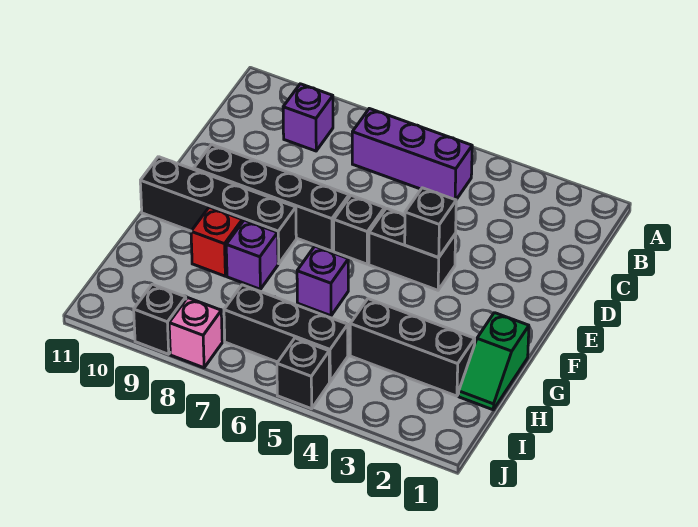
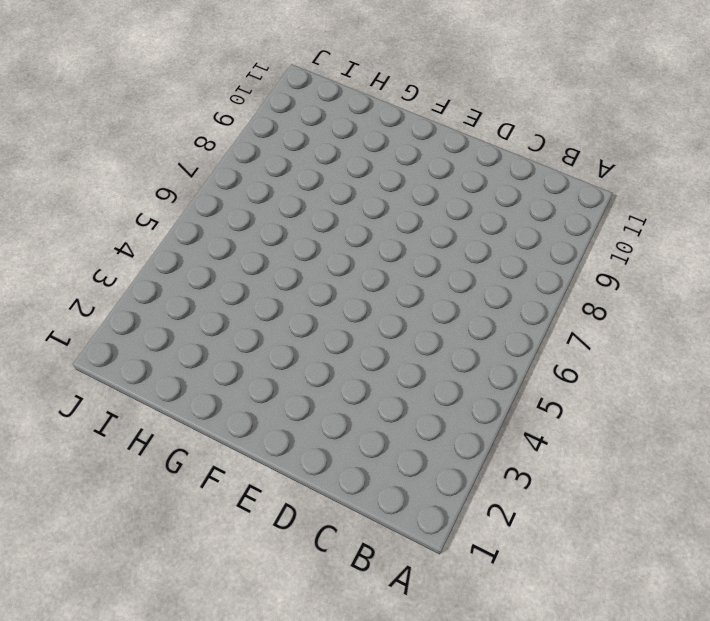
none -> purple 1x3 brick [352,109,472,200]
none -> purple 1x1 brick [283,84,333,151]
none -> black 1x2 brick [369,208,456,290]

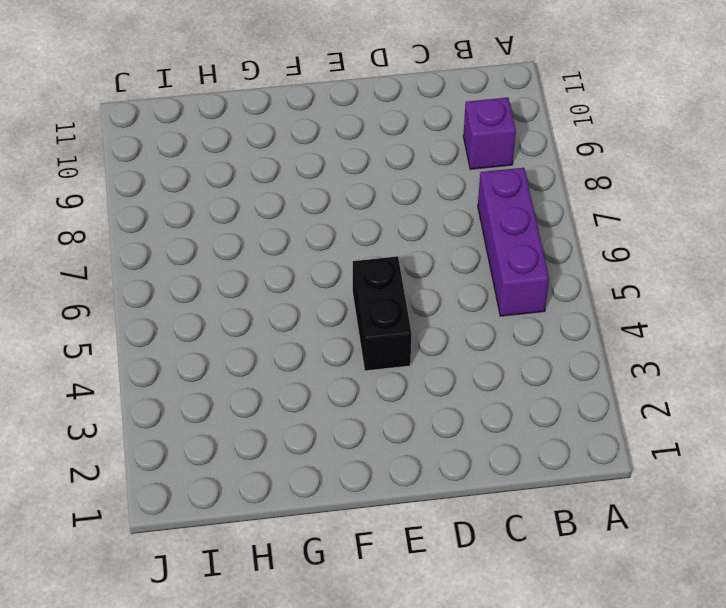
none -> black 1x1 brick [334,196,384,264]
none -> black 1x4 brick [194,145,349,251]
none -> black 1x4 brick [140,157,296,264]

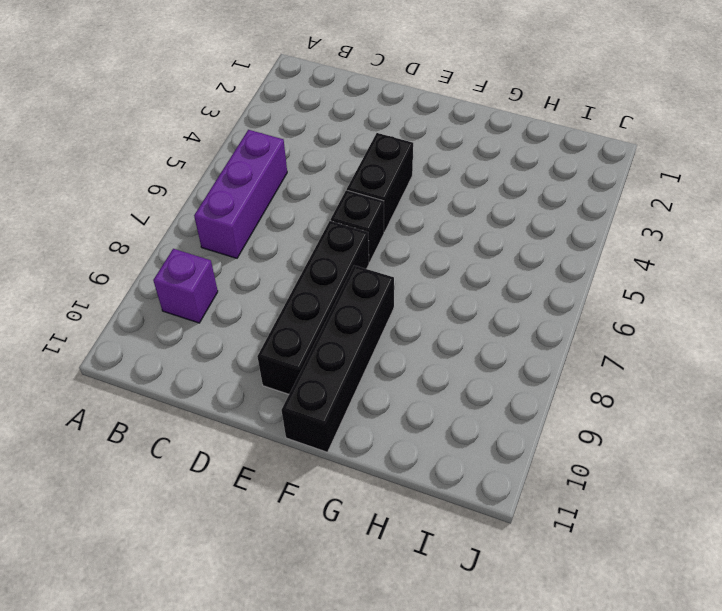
none -> green 1x2 slope [459,313,529,410]
none -> purple 1x1 brick [297,246,348,316]
none -> purple 1x1 brick [226,220,278,289]

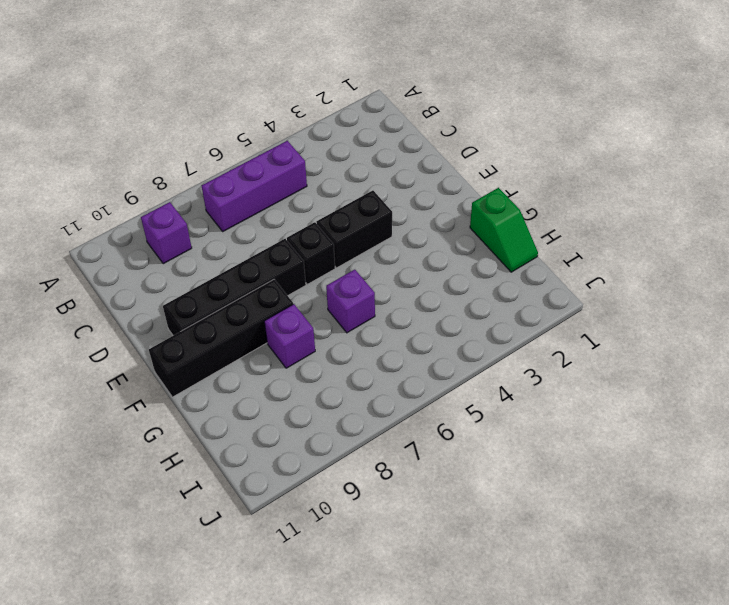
none -> red 1x1 brick [191,207,242,276]
none -> black 1x3 brick [350,299,475,396]
none -> black 1x3 brick [224,285,348,382]

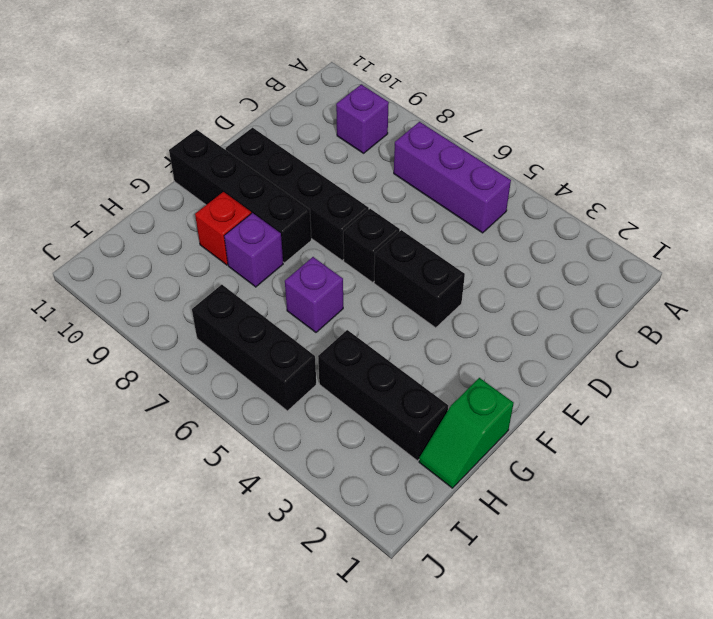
none -> black 1x1 brick [277,338,329,409]
none -> pink 1x1 brick [169,298,222,368]
none -> black 1x1 brick [134,284,186,354]

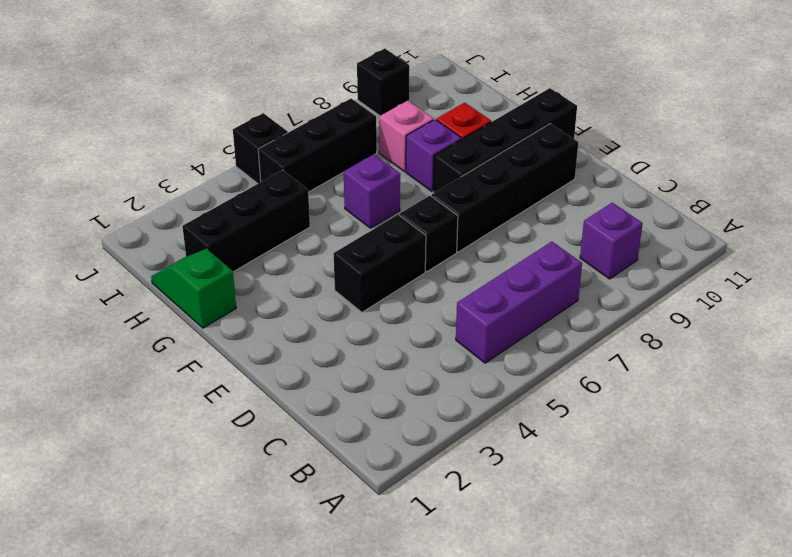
pink 1x1 brick [379,101,434,172] -> pink 1x1 brick moved to [169,298,222,368]
none -> black 1x1 brick [405,188,456,258]

